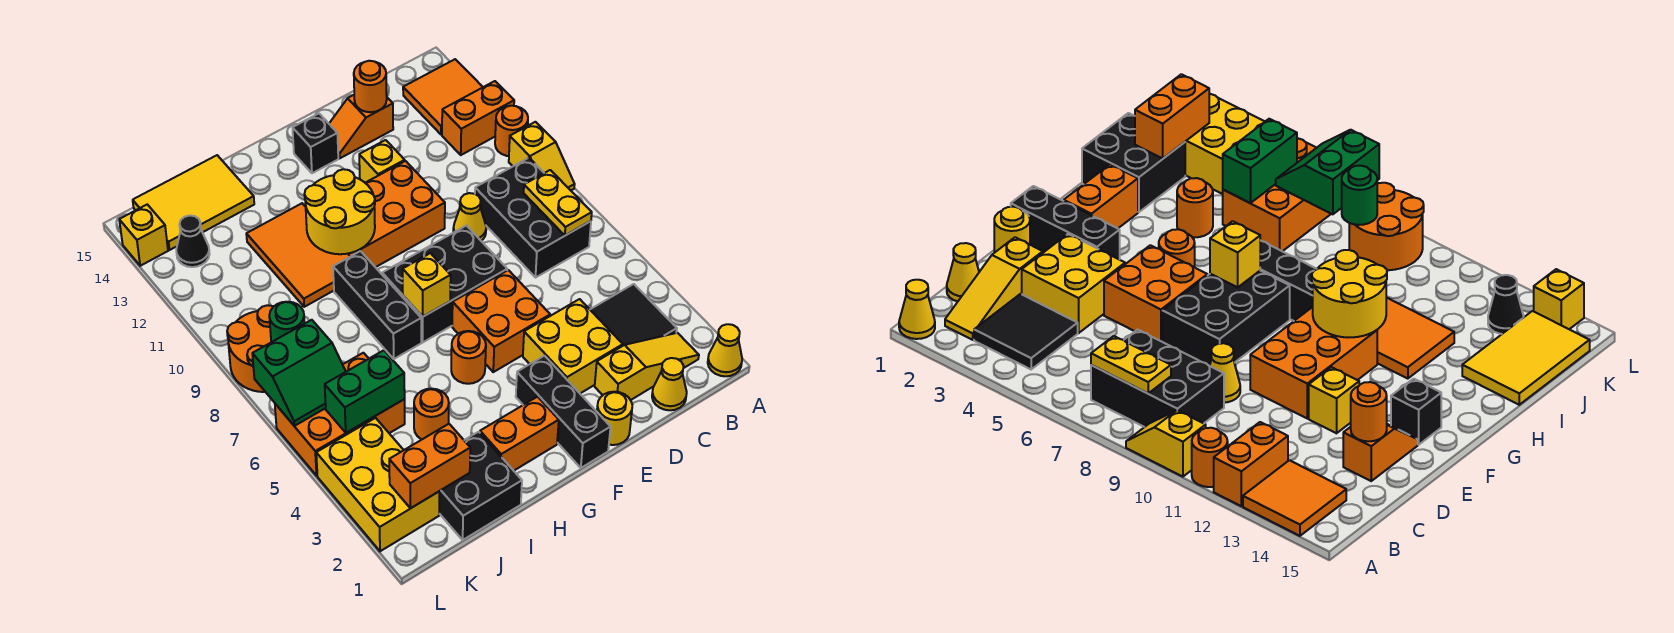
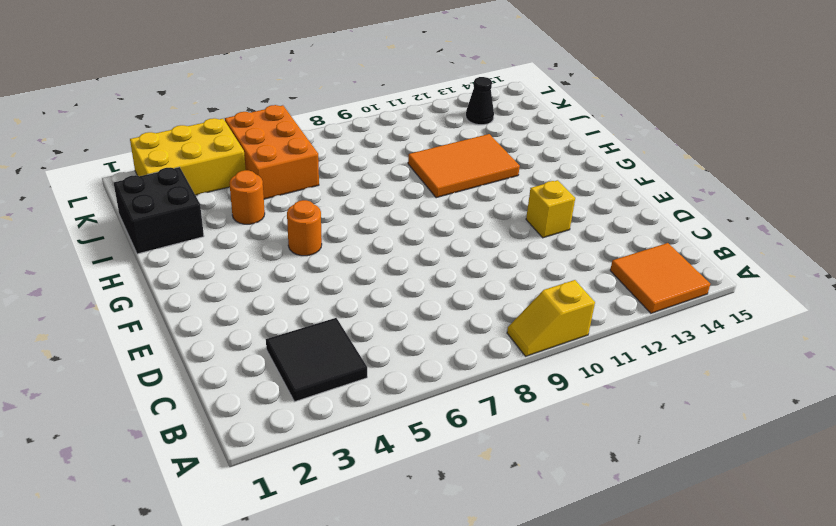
none -> yellow 1x1 cone [708,324,742,376]
none -> orange 1x1 round brick [495,106,528,156]
none -> orange 1x2 brick [442,81,514,155]
none -> yellow 1x3 slope [595,333,699,400]

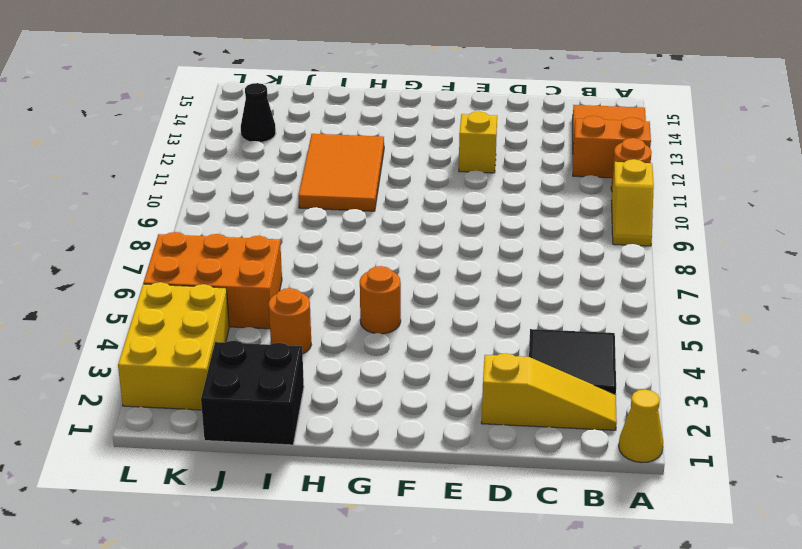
none -> black 2x3 brick [475,158,591,277]
none -> yellow 1x1 cone [652,358,687,410]
none -> yellow 2x2 brick [523,299,623,393]
none -> yellow 1x1 cone [453,193,486,241]

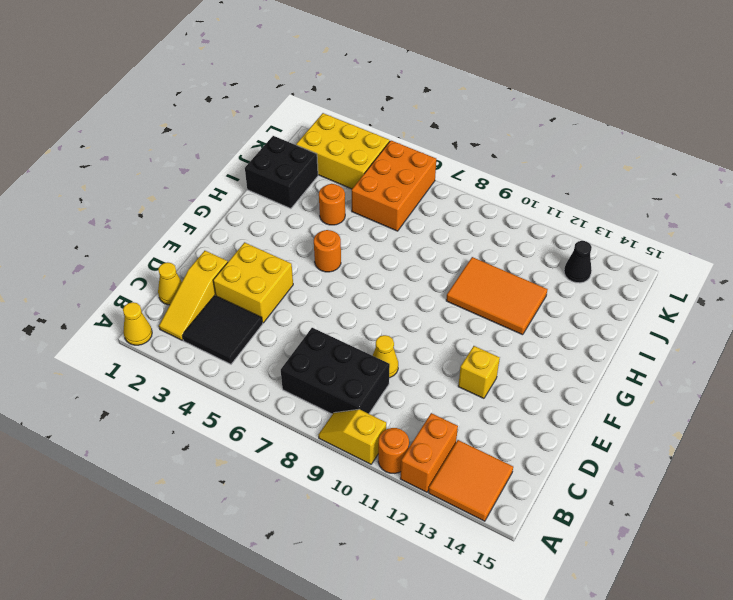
none -> orange 1x2 slope [329,95,393,158]
none -> yellow 1x1 round brick [597,392,632,445]
none -> orange 2x2 brick [452,270,550,372]
none -> black 2x3 brick [382,226,507,342]

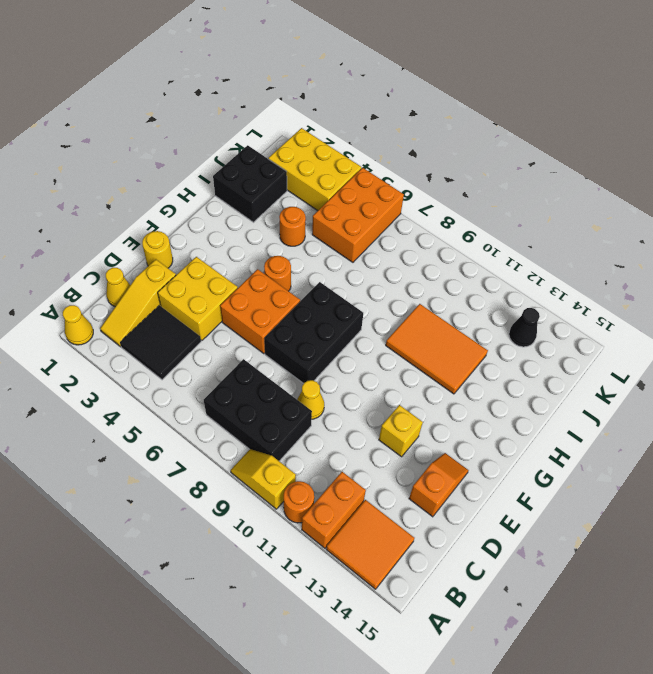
none -> orange 2x3 brick [348,161,445,267]
none -> black 1x3 brick [516,356,611,468]
none -> black 1x1 brick [293,114,338,173]
none -> orange 1x2 brick [480,397,559,471]

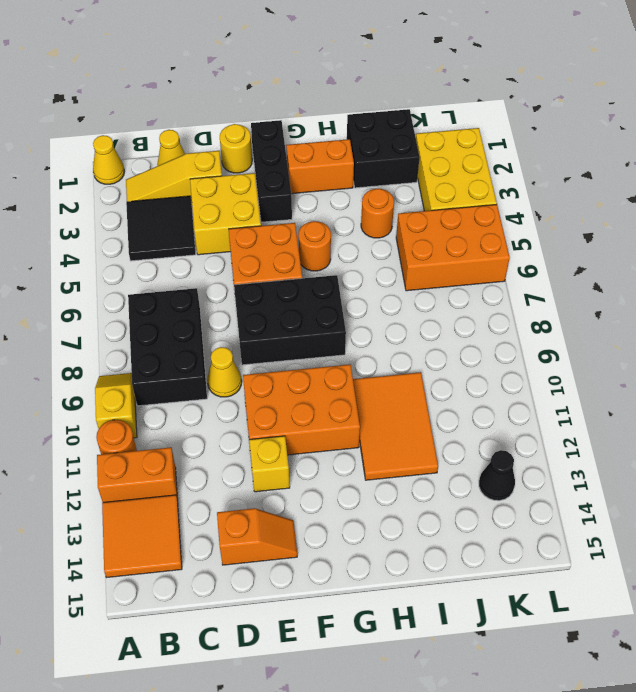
none -> black 1x1 brick [293,114,338,173]
none -> black 1x3 brick [333,251,421,359]
none -> yellow 2x3 tile [133,155,254,250]
none -> orange 2x2 round brick [227,305,273,392]

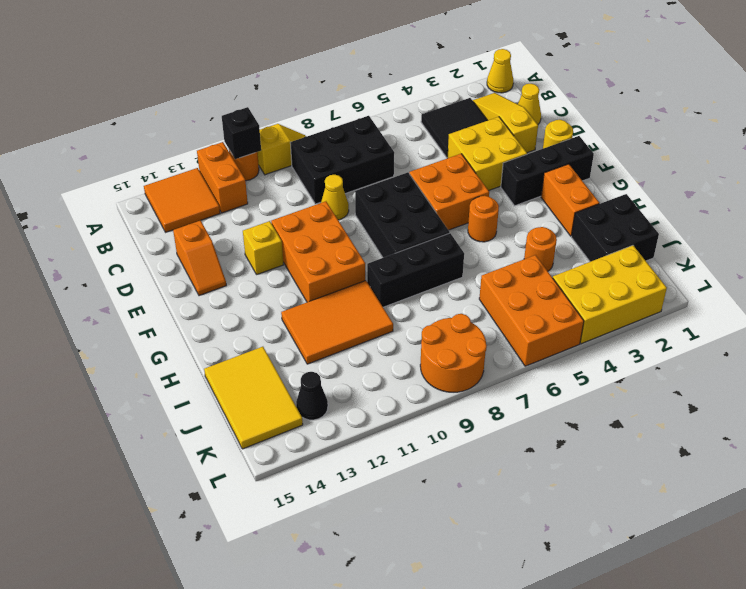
black 1x1 brick [222,107,261,159] -> black 1x1 brick moved to [293,114,338,173]
none -> yellow 1x1 brick [119,205,168,266]
none -> yellow 1x2 plate [524,170,592,235]
none -> orange 1x1 round brick [354,61,387,112]
none -> yellow 1x1 brick [403,253,451,317]

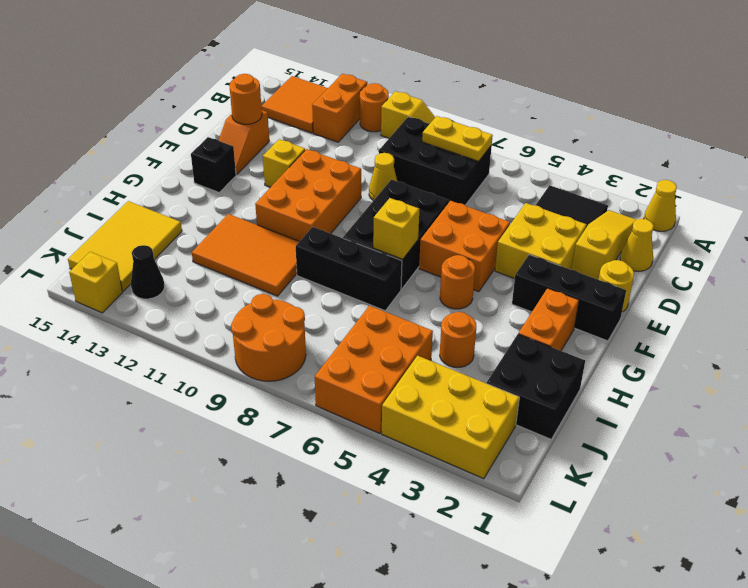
none -> yellow 2x2 round brick [304,169,375,254]
none -> orange 1x2 brick [389,424,470,508]
none -> green 1x2 brick [325,350,405,433]
none -> green 2x2 slope [252,320,346,426]

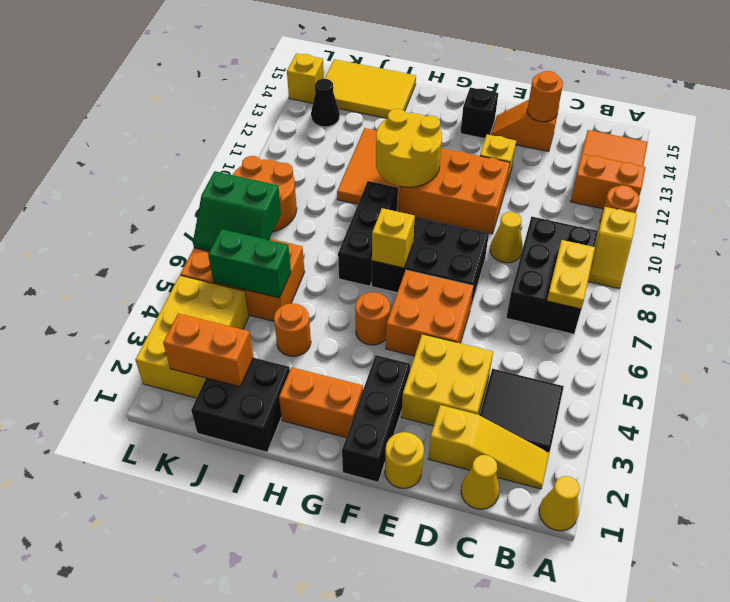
none -> green 1x1 round brick [269,302,305,342]

